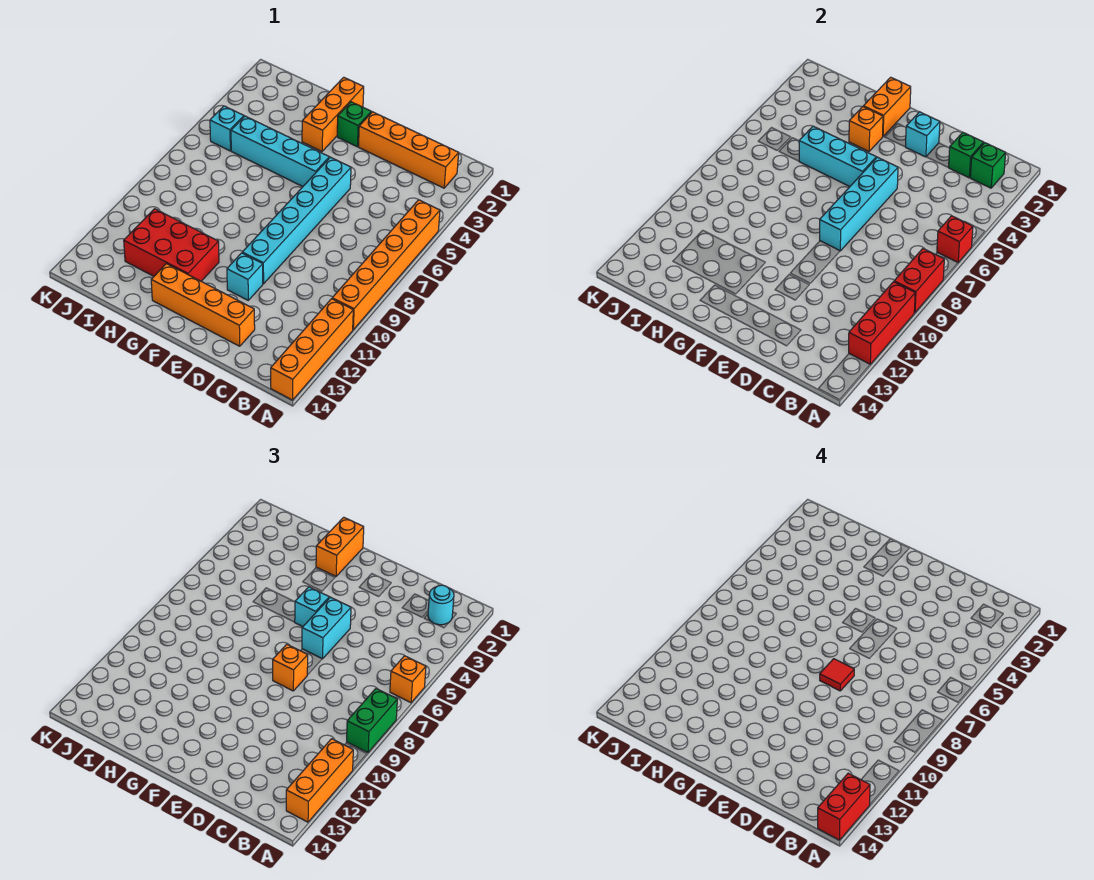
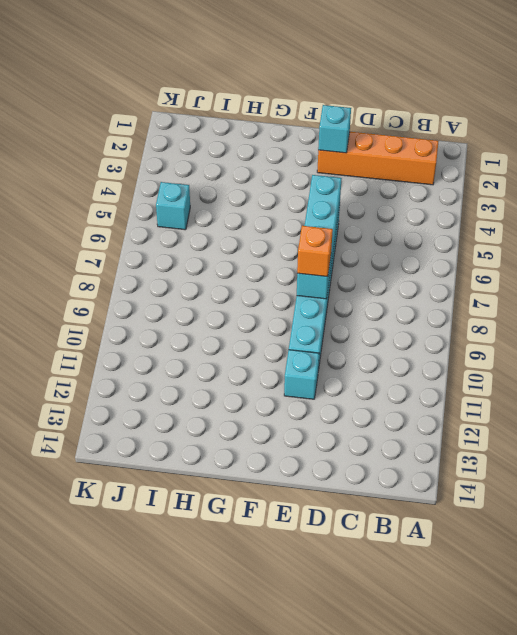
none -> orange 1x6 brick [332,200,440,330]
none -> orange 1x4 brick [271,299,353,400]
none -> orange 1x4 brick [151,264,255,346]
none -> green 1x1 brick [337,102,371,147]

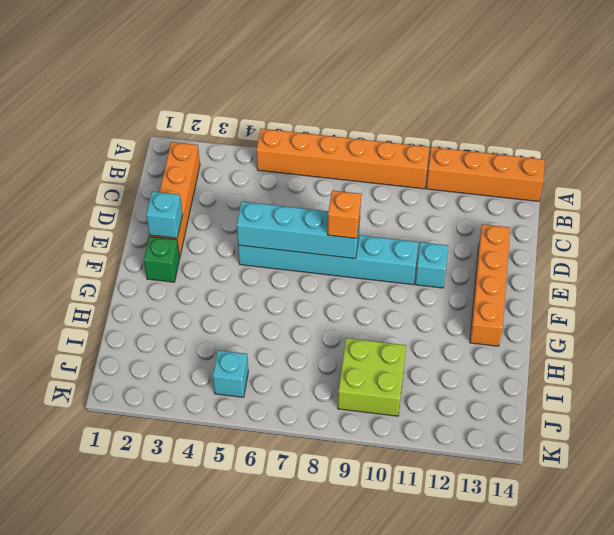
lime 2x2 brick [338,338,407,416] -> none
none -> cyan 1x4 brick [231,116,329,186]
none -> orange 1x3 brick [302,77,364,151]
none -> red 2x3 brick [124,209,219,281]
none -> red 1x1 brick [937,216,973,262]

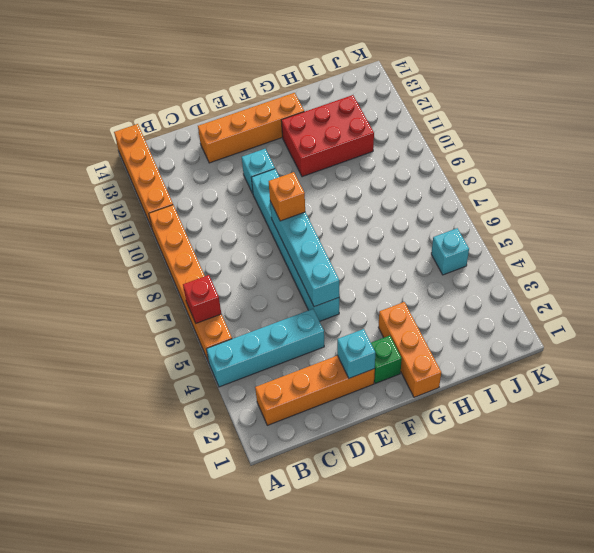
cyan 1x4 brick [206,309,324,387] -> cyan 1x4 brick moved to [231,116,329,186]
none -> red 1x2 brick [894,249,944,313]
none -> red 1x3 brick [849,282,915,364]
none -> green 1x1 brick [970,143,1006,188]
none -> green 1x1 brick [948,132,984,178]

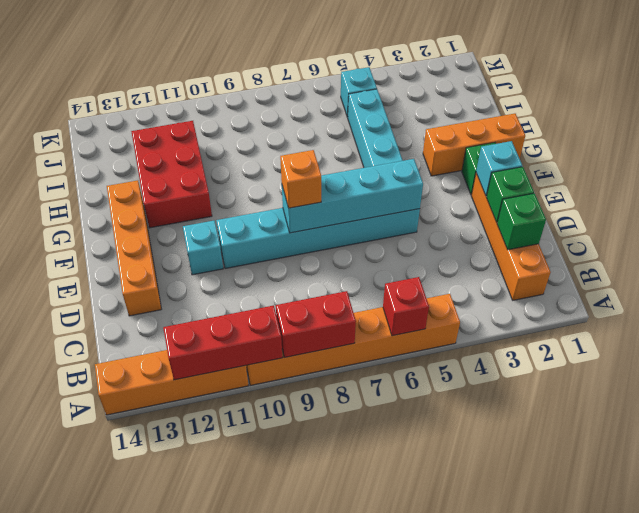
green 1x1 brick [486,167,534,222] -> green 1x1 brick moved to [970,143,1006,188]
none -> cyan 1x3 brick [799,126,876,186]
none -> orange 1x2 brick [863,77,911,136]
none -> orange 1x1 brick [849,107,883,151]
none -> orange 1x1 brick [390,656,426,703]

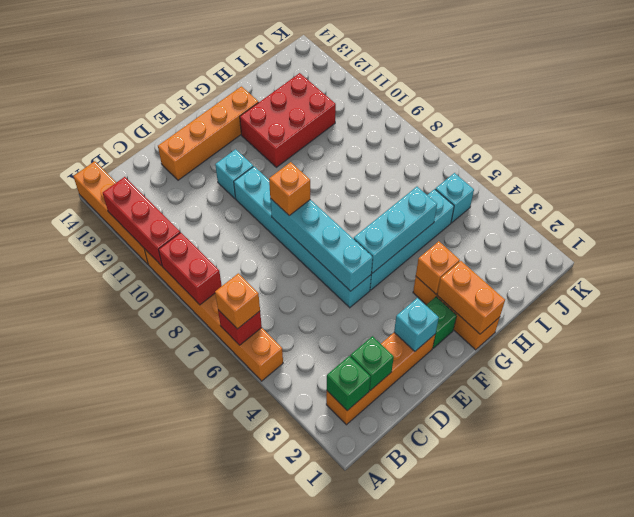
none -> green 1x2 brick [347,689,397,753]
none -> orange 1x3 brick [286,739,353,822]
none -> cyan 1x1 round brick [428,585,454,625]
none -> cyan 1x2 brick [302,597,351,659]

